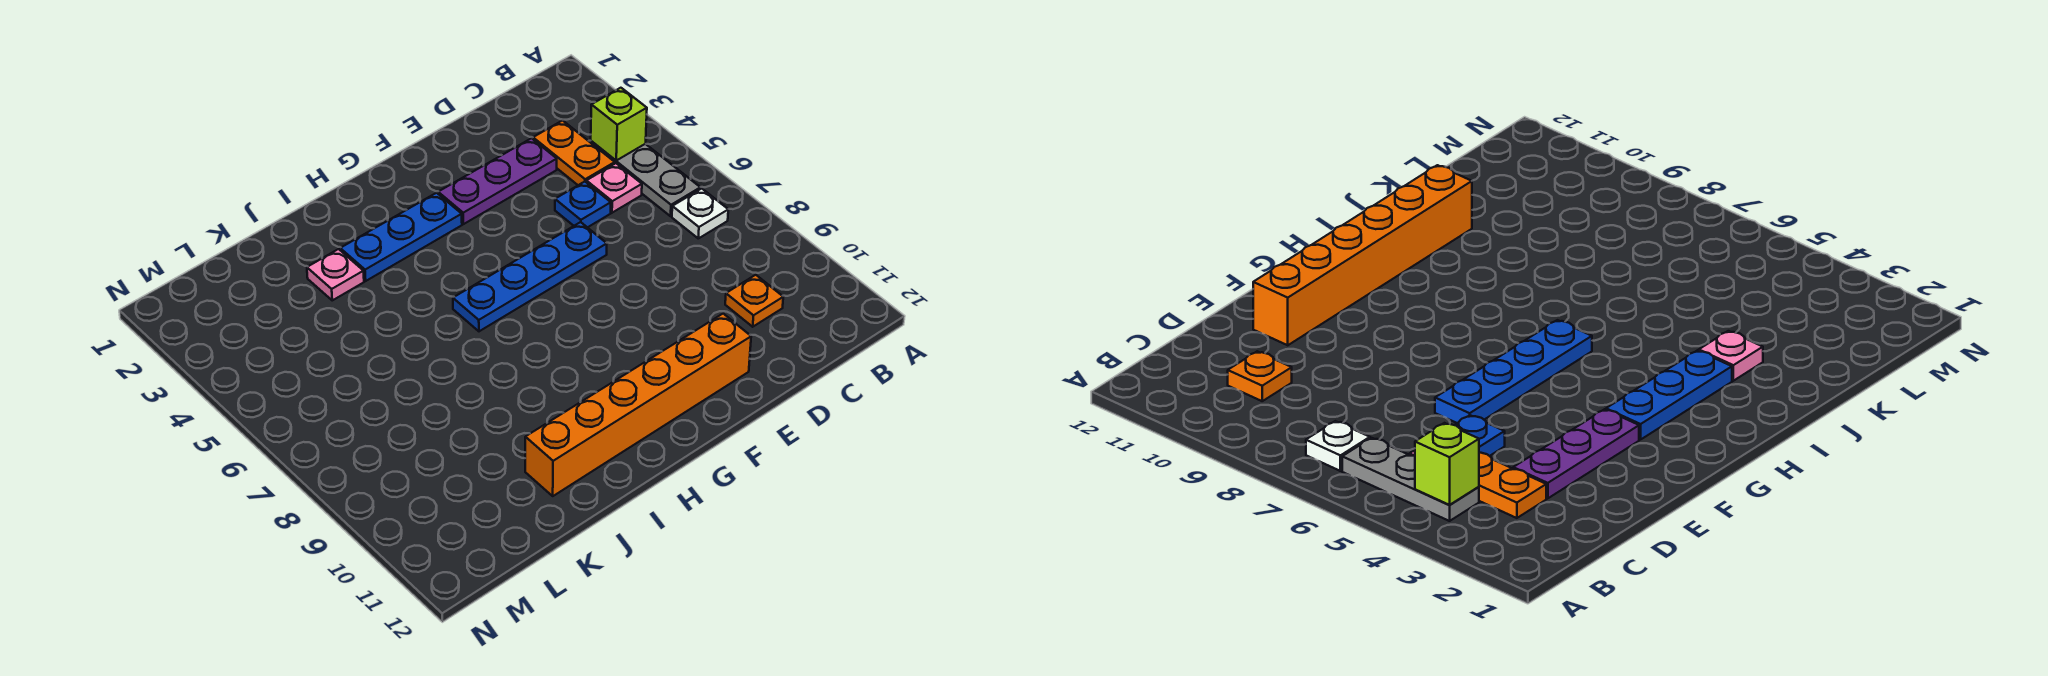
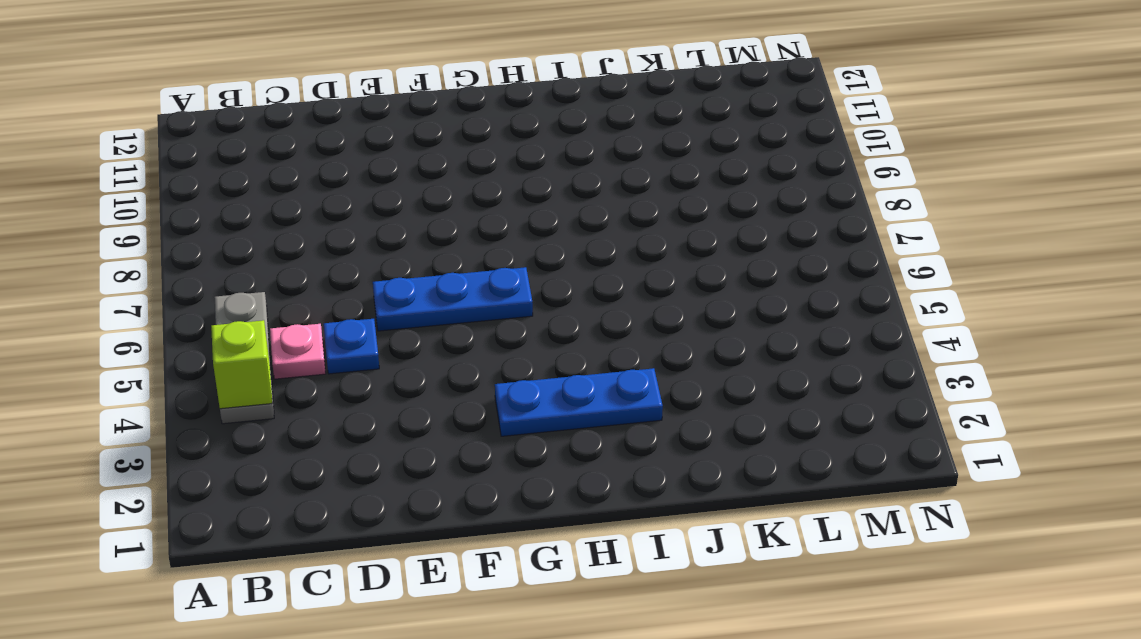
blue 1x3 plate [373,267,533,331] -> blue 1x4 plate [453,222,607,331]
none -> white 1x1 plate [672,189,728,238]
none -> orange 1x2 plate [533,121,615,185]
none -> orange 1x1 plate [725,275,783,327]

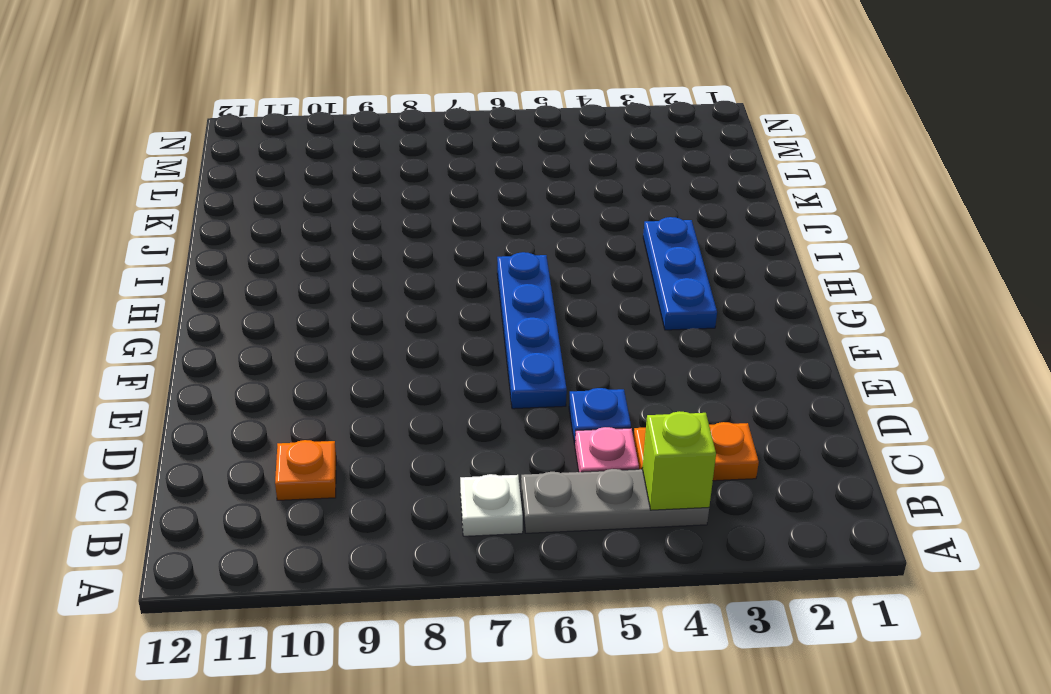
none -> purple 1x3 plate [438,138,557,224]
none -> orange 1x6 brick [525,314,751,496]
none -> pink 1x1 plate [307,249,364,300]

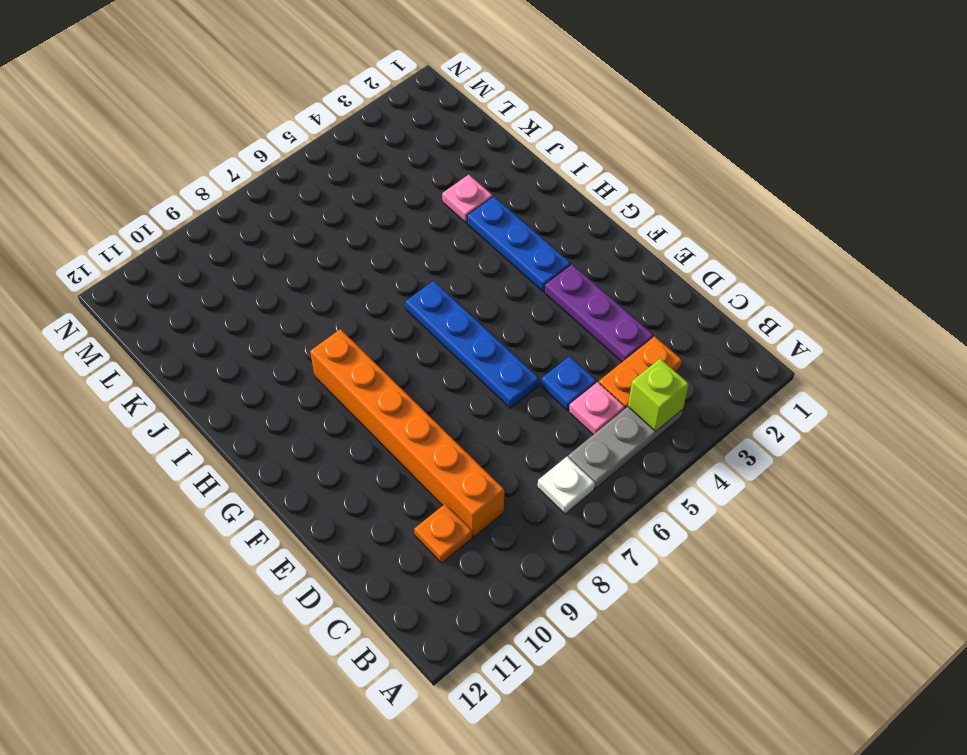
orange 1x6 brick [310,329,504,537] -> orange 1x6 brick moved to [525,314,751,496]

